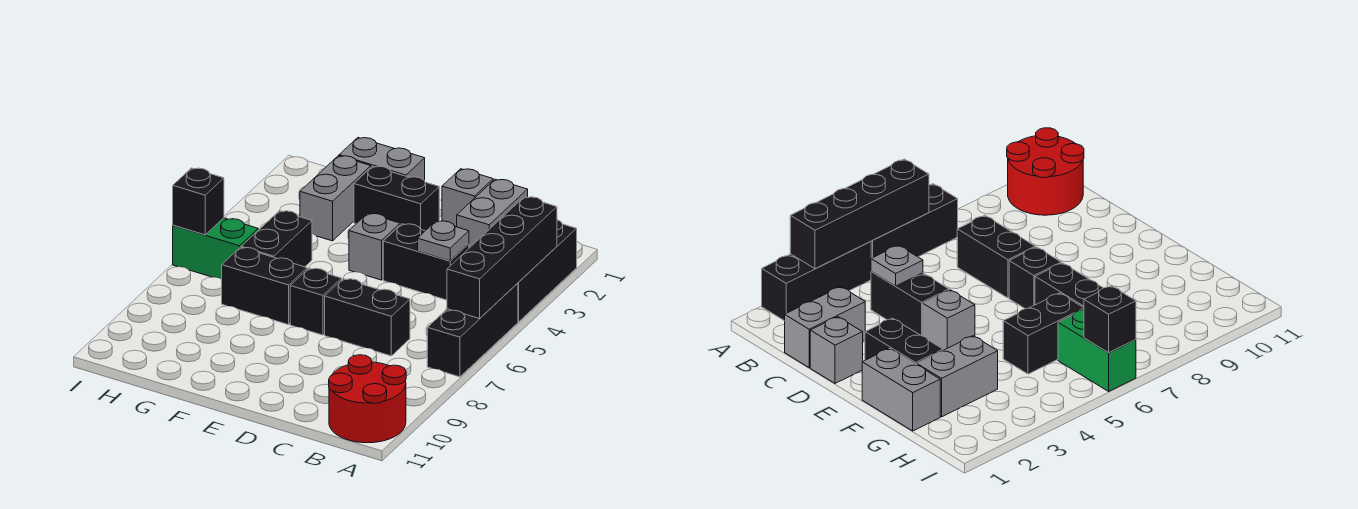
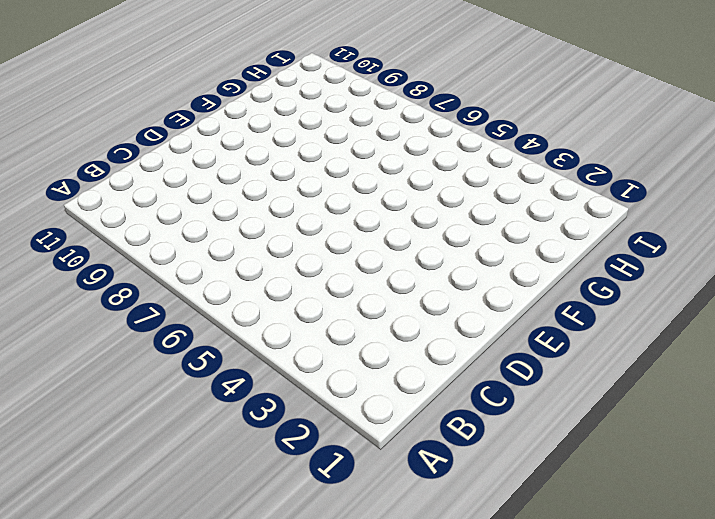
none -> black 1x3 brick [518,220,577,322]
none -> black 1x3 brick [427,283,518,377]
none -> red 2x2 round brick [329,355,406,443]

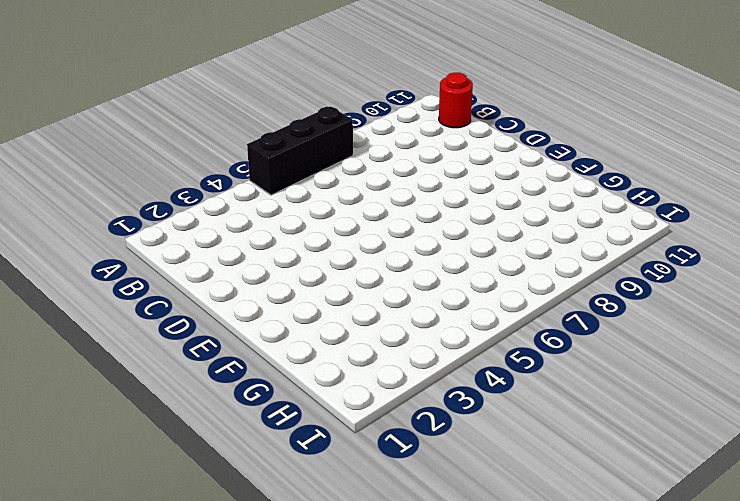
red 1x1 round brick [439,73,473,128] -> red 2x2 round brick [329,355,406,443]
none -> black 1x3 brick [518,220,577,322]
none -> grey 1x2 brick [457,179,528,248]
none -> black 1x2 brick [383,224,469,300]

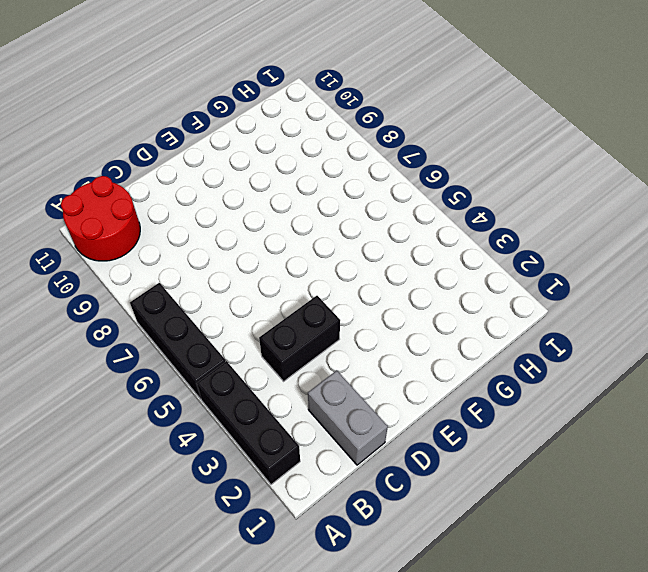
none -> black 1x2 brick [325,279,410,356]
none -> grey 1x1 brick [442,169,493,227]
none -> black 1x2 brick [354,166,439,231]

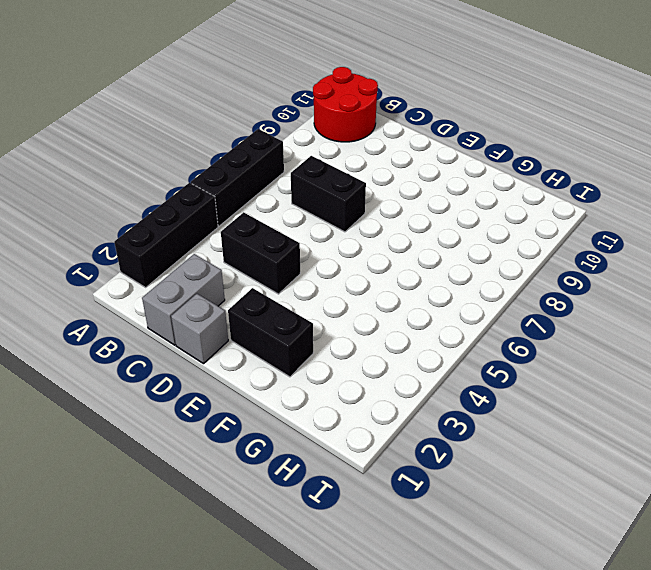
none -> grey 1x1 brick [349,213,400,280]
none -> black 1x1 brick [290,268,342,335]
none -> grey 1x2 brick [339,138,425,181]

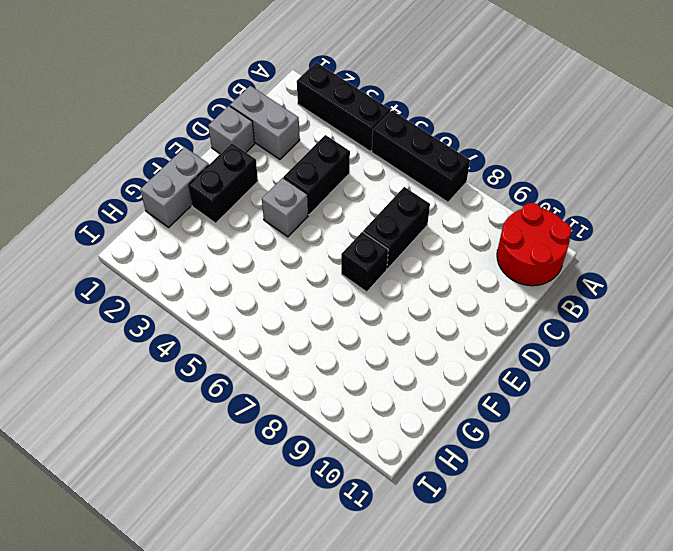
none -> black 1x2 brick [222,247,307,325]
none -> grey 1x2 brick [300,156,371,241]
none -> black 1x2 brick [241,211,312,267]

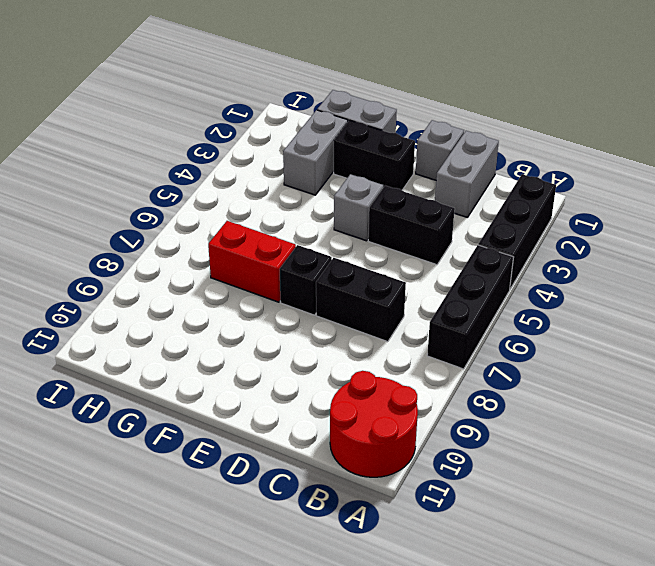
red 1x2 brick [208,221,296,302] -> black 1x2 brick [222,247,307,325]
none -> black 1x2 brick [241,211,312,267]
none -> green 1x2 brick [173,218,258,279]
none -> black 1x4 brick [447,197,557,319]

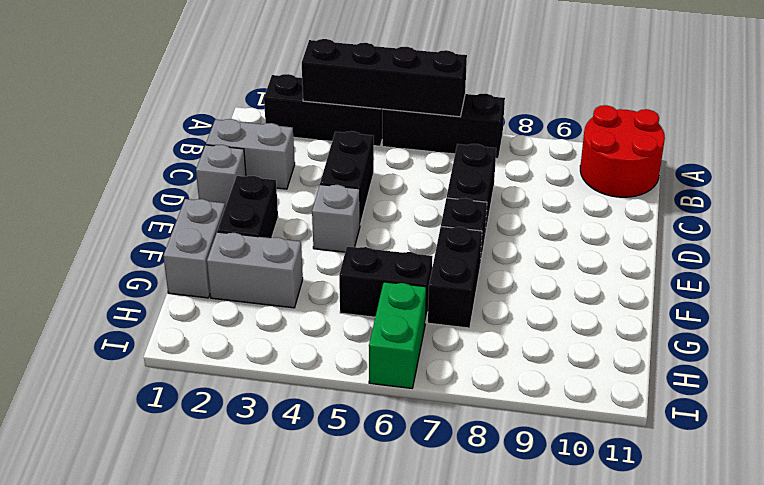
none -> grey 1x1 plate [418,221,469,261]
none -> black 1x1 brick [173,168,224,235]

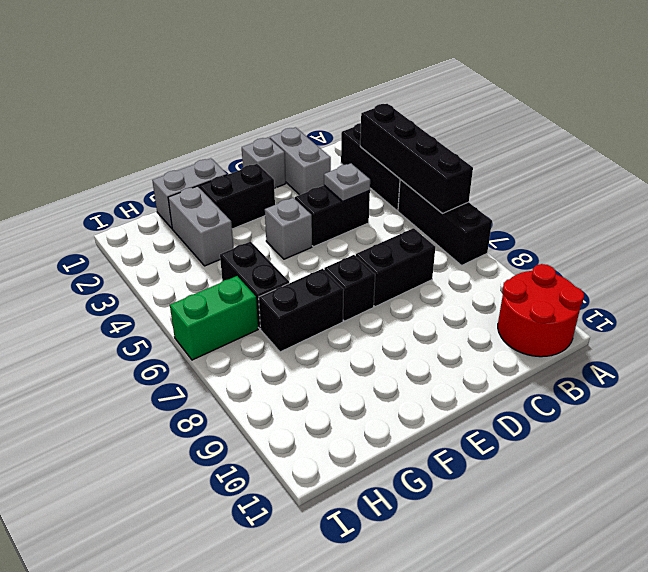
none -> black 1x1 brick [173,168,224,235]

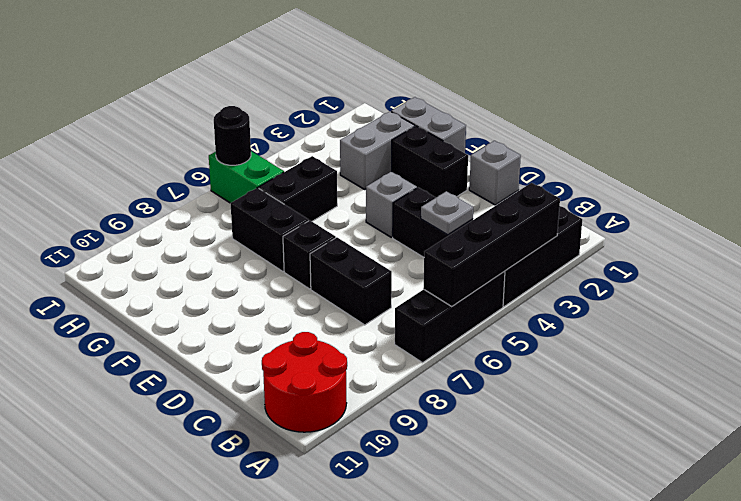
black 1x1 round brick [214,106,251,165] -> black 1x1 brick [173,168,224,235]
none -> grey 1x2 brick [457,179,528,248]

